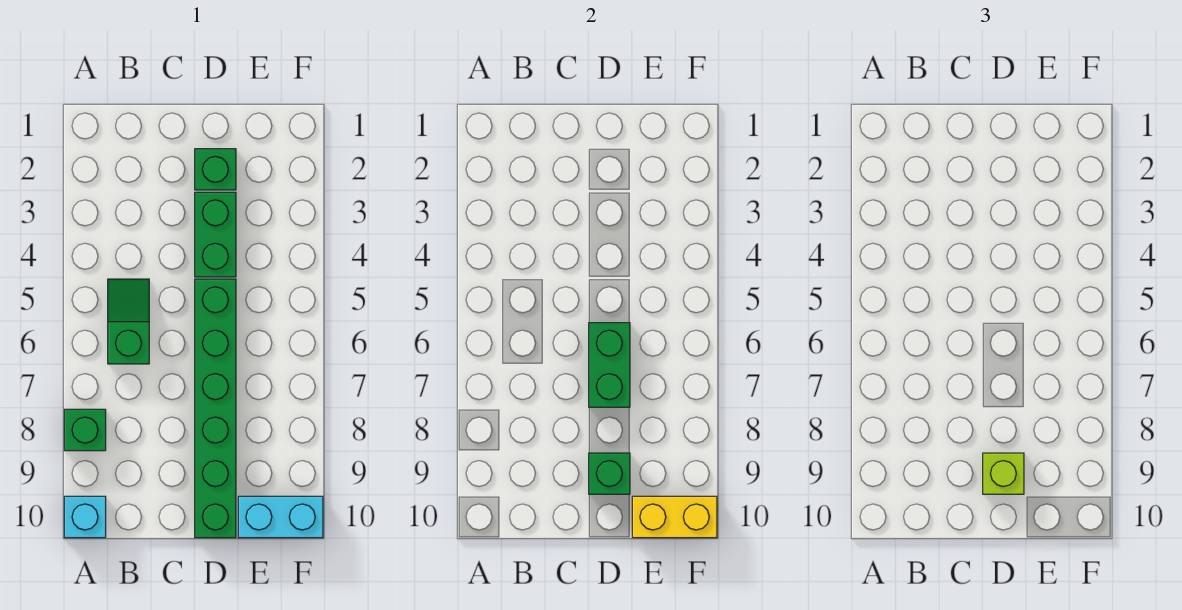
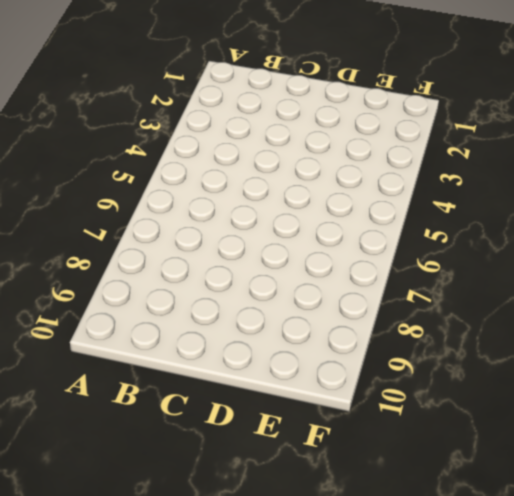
none -> green 1x1 brick [64,409,106,451]
none -> cyan 1x1 brick [64,496,106,538]

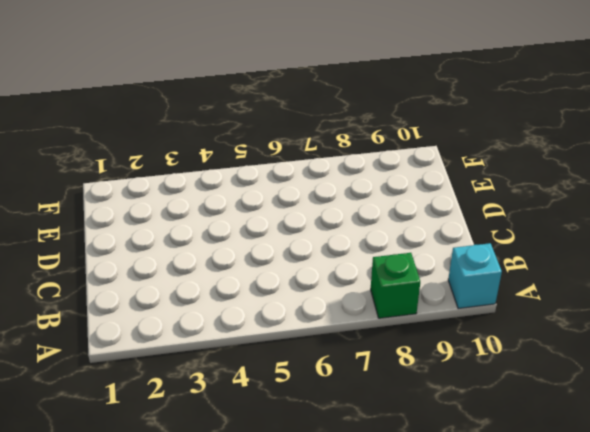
none -> green 1x2 slope [108,279,149,364]
none -> green 1x1 brick [195,149,236,190]

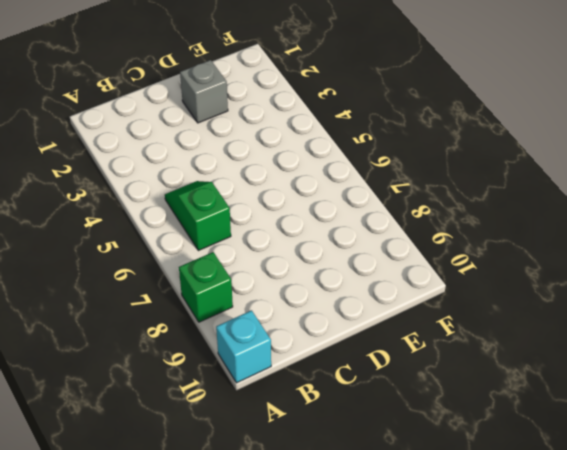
grey 1x1 brick [180,60,228,123] -> green 1x1 brick [195,149,236,190]
none -> green 1x2 brick [195,192,236,277]
none -> green 1x6 brick [195,279,236,538]

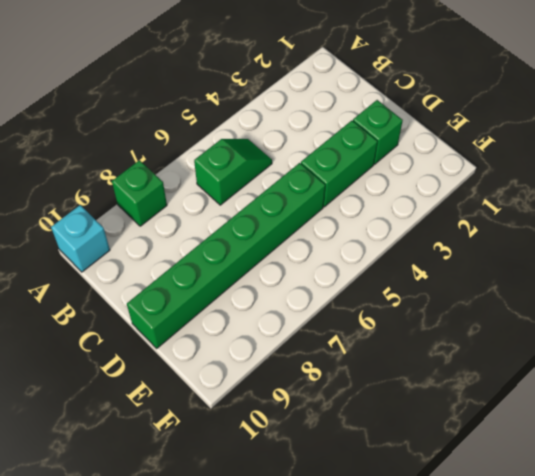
none -> cyan 1x2 brick [238,496,323,538]
none -> green 1x2 brick [589,323,630,407]

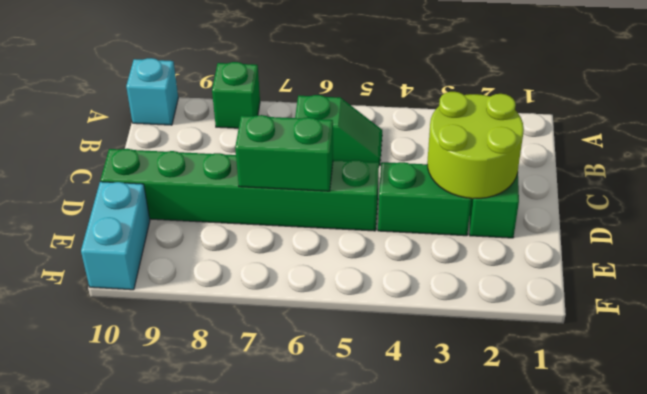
lime 2x2 round brick [427,92,524,198] -> none
none -> green 1x1 brick [589,453,630,494]
none -> yellow 1x2 brick [632,496,717,538]

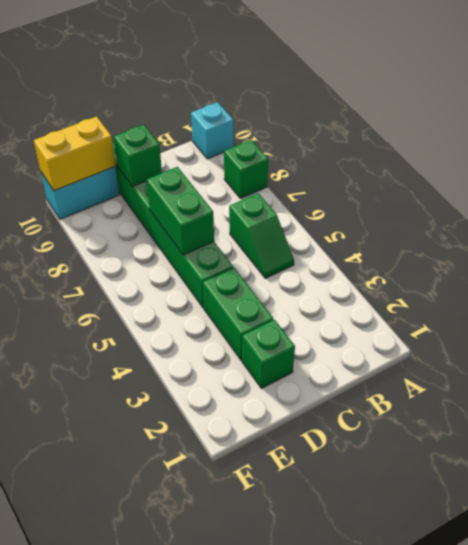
none -> lime 1x1 brick [983,453,1024,494]

